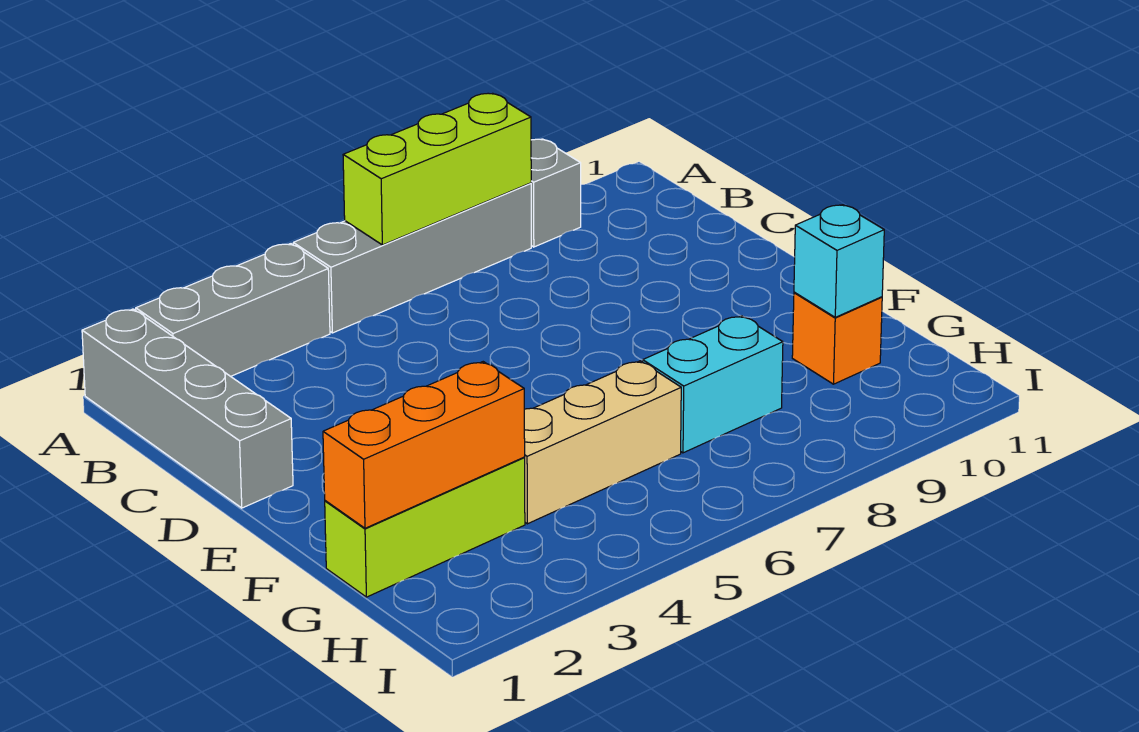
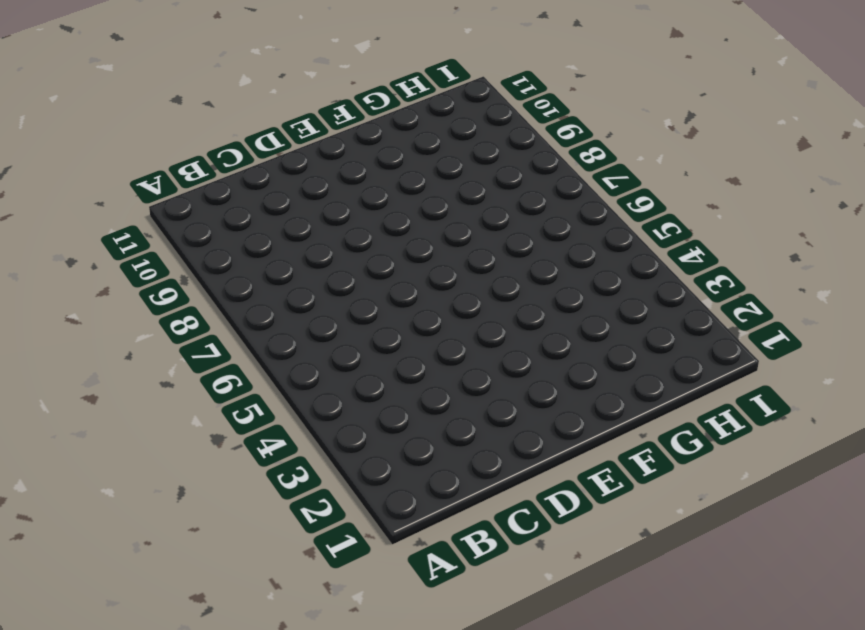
none -> grey 1x4 brick [82,309,293,508]
none -> grey 1x3 brick [136,244,330,376]

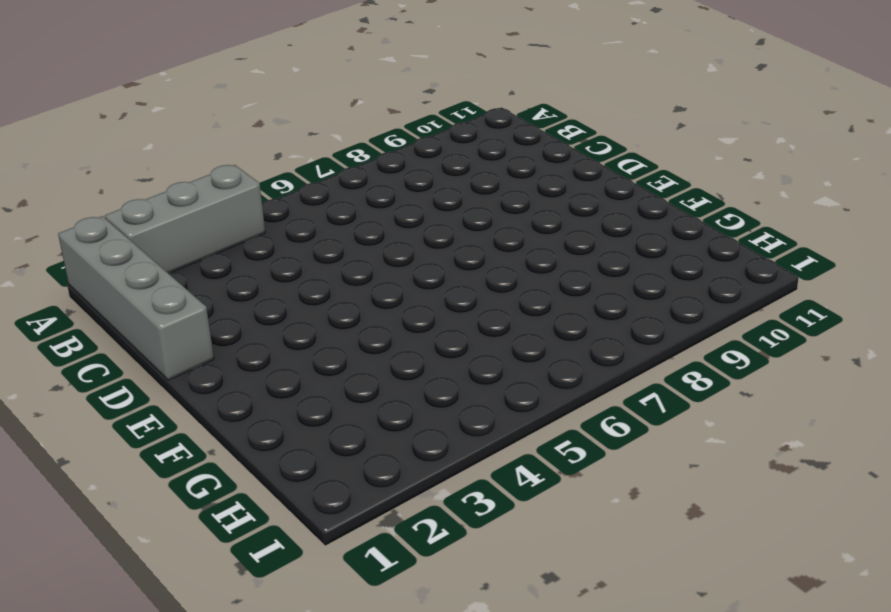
none -> grey 1x4 brick [293,183,531,333]
none -> grey 1x1 brick [531,139,581,247]

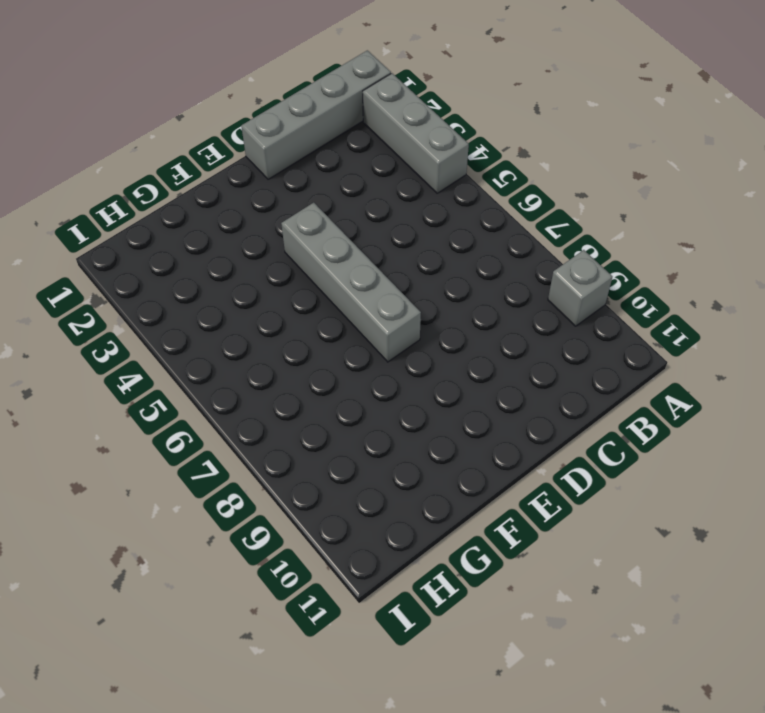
grey 1x4 brick [281,203,421,362] -> grey 1x4 brick moved to [293,183,531,333]
none -> lime 1x3 brick [325,457,525,597]
none -> tan 1x3 brick [524,361,681,524]

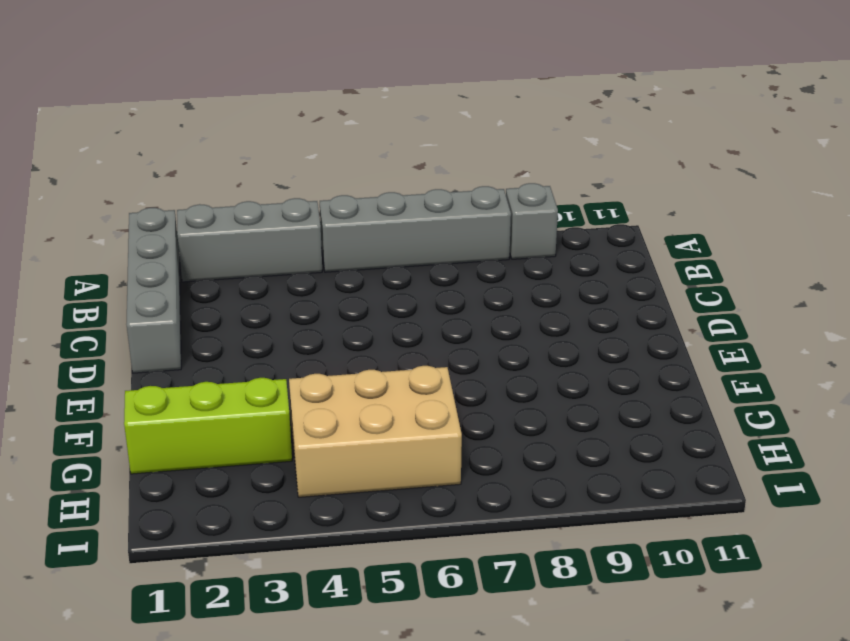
tan 2x3 brick [289,366,462,497] -> tan 1x3 brick [524,361,681,524]
none -> cyan 1x2 brick [643,316,783,453]
none -> orange 1x1 brick [792,292,882,384]

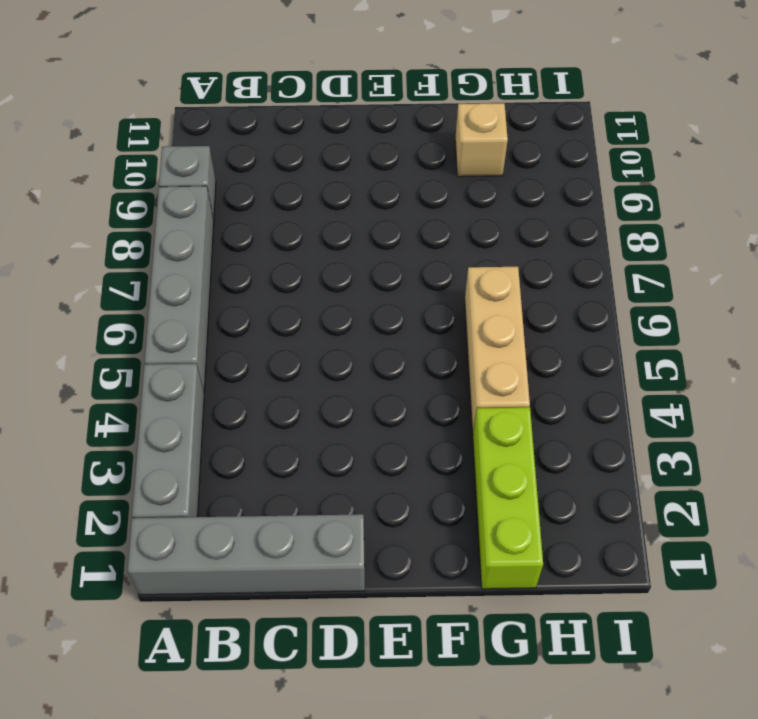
tan 1x1 brick [455,103,508,177] -> orange 1x1 brick [792,292,882,384]
none -> cyan 1x2 brick [643,316,783,453]
none -> lime 1x3 brick [343,93,531,245]

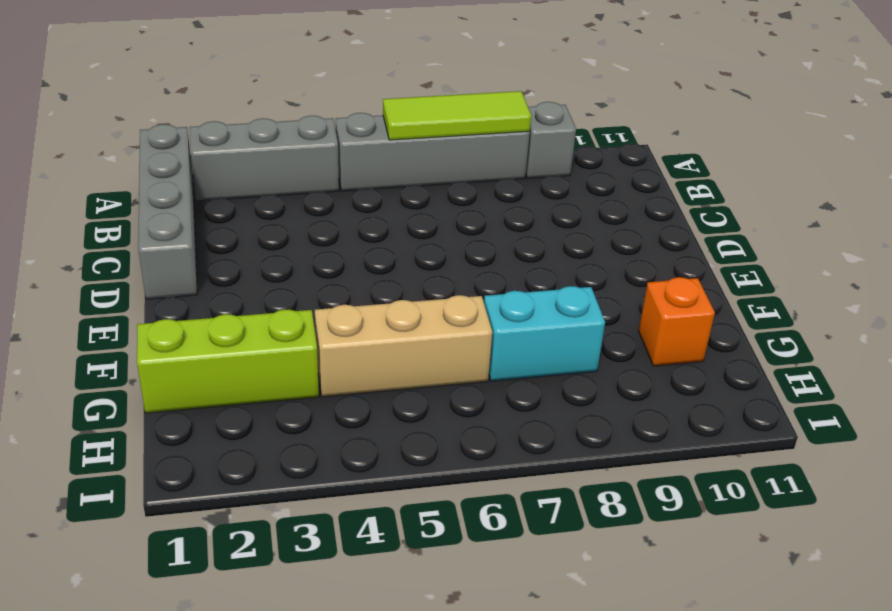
lime 1x3 tile [383,91,531,140] -> lime 1x3 brick [343,93,531,245]
none -> orange 1x3 brick [323,362,525,528]
none -> cyan 1x1 brick [794,205,884,317]

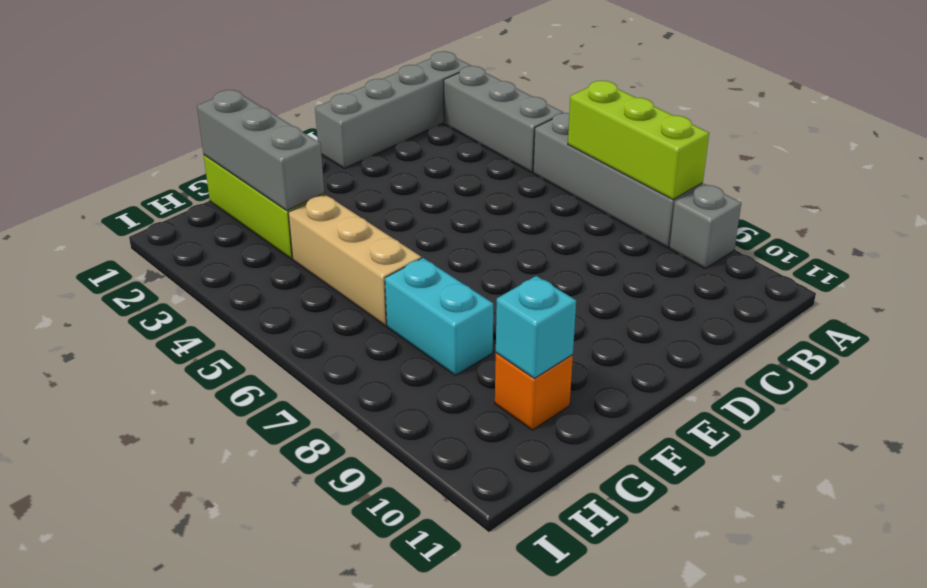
grey 1x3 brick [197,90,324,211] -> orange 1x3 brick [323,362,525,528]

